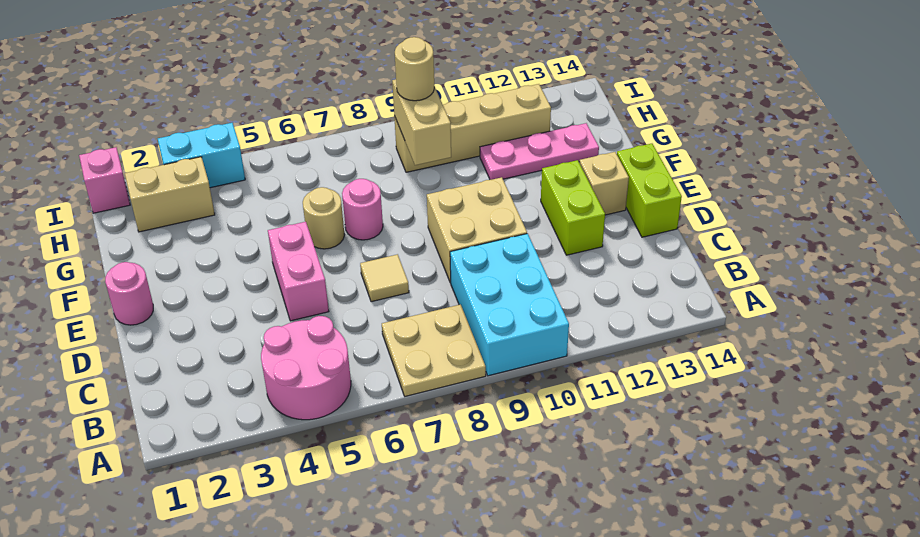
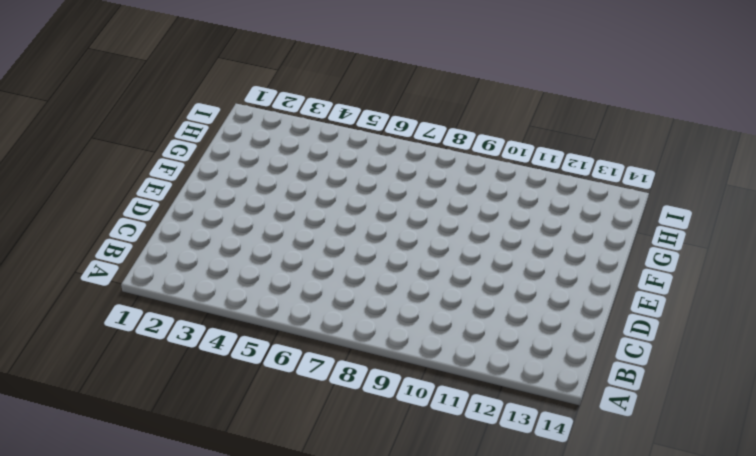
none -> pink 2x2 round brick [261,316,351,420]
none -> tan 2x2 plate [382,305,486,396]
none -> cyan 2x3 brick [450,234,569,376]

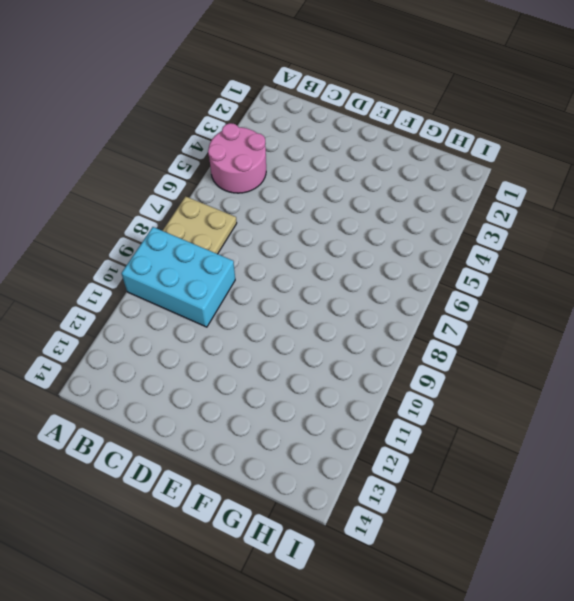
none -> pink 1x2 brick [268,222,329,321]
none -> tan 1x1 tile [360,254,409,302]
none -> tan 2x2 brick [427,177,527,283]

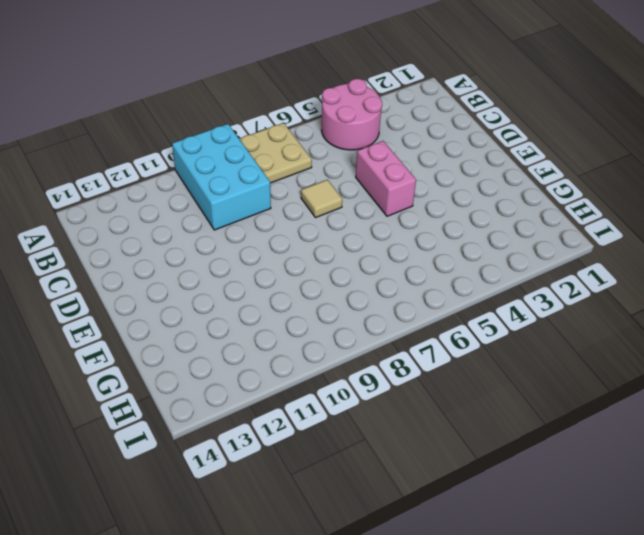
none -> tan 2x2 brick [427,177,527,283]
none -> lime 1x2 brick [541,160,605,255]
none -> lime 1x2 brick [617,144,682,237]

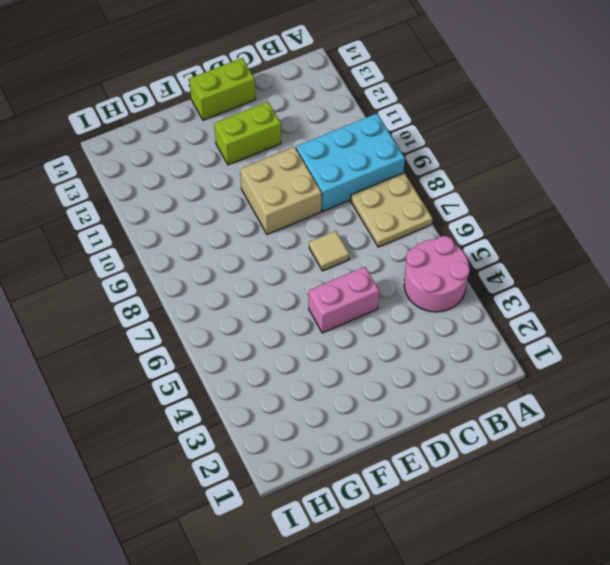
none -> pink 1x1 round brick [105,262,153,325]
none -> tan 1x1 brick [580,152,629,215]
none -> tan 1x1 round brick [303,187,344,249]

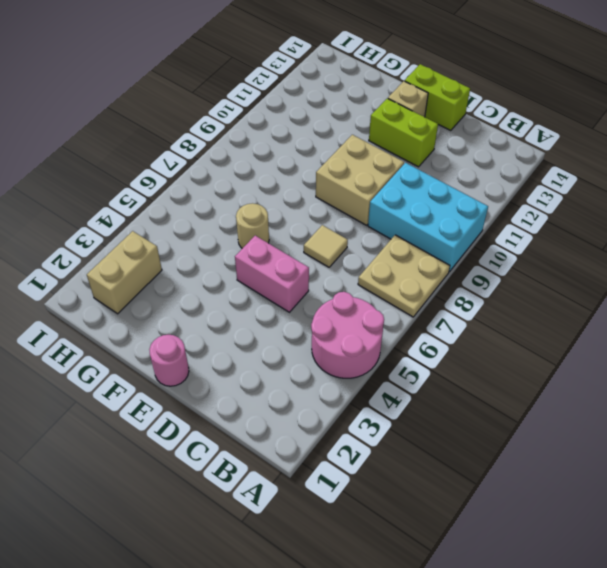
none -> pink 1x1 round brick [342,179,383,240]
none -> pink 1x3 plate [480,123,599,180]
none -> tan 1x4 brick [394,84,551,172]

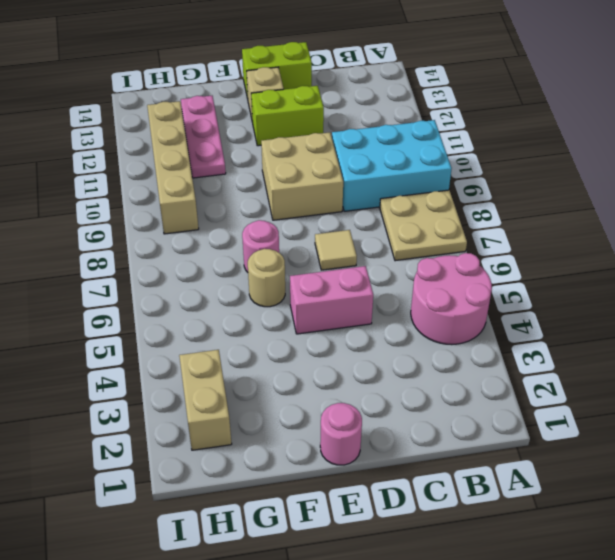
none -> pink 1x1 brick [79,147,130,213]
none -> cyan 1x2 brick [158,123,245,188]
none -> tan 1x2 brick [392,79,451,165]

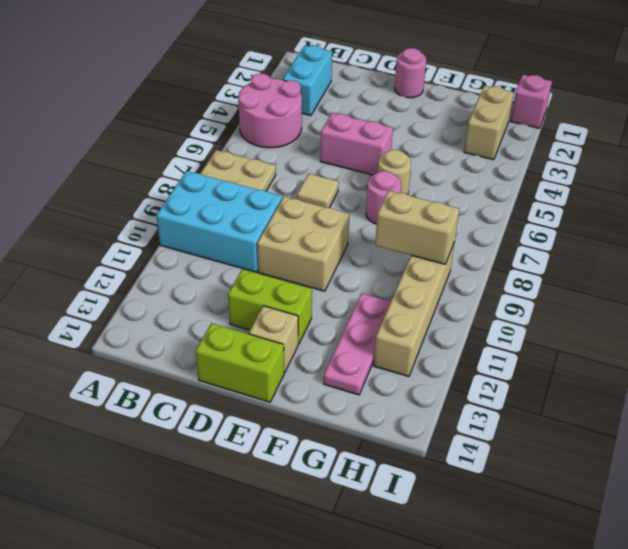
cyan 1x2 brick [283,45,332,116] -> cyan 1x2 brick moved to [158,123,245,188]
none -> tan 1x1 round brick [395,37,434,101]

